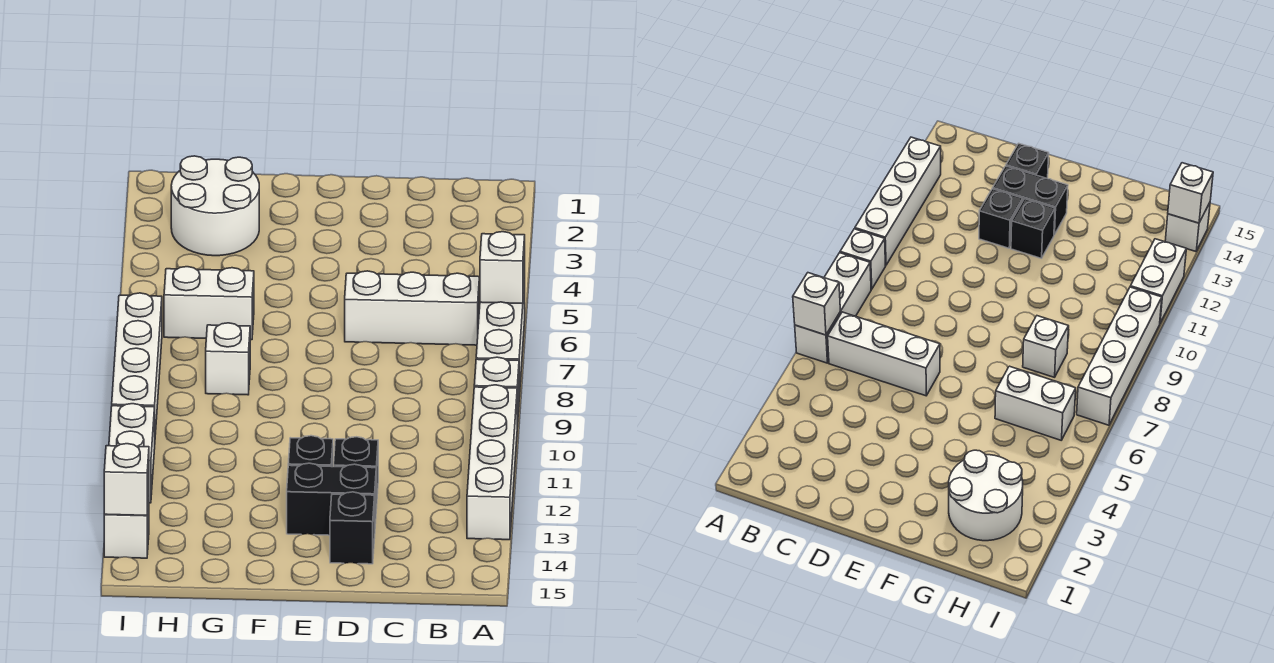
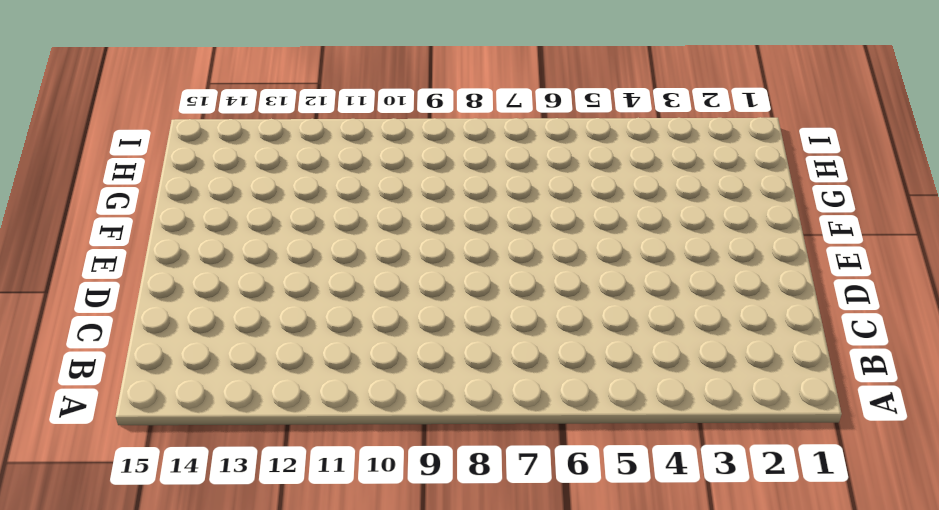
none -> white 1x3 brick [476,279,525,396]
none -> white 1x1 brick [474,357,519,426]
none -> white 1x4 brick [467,385,517,540]

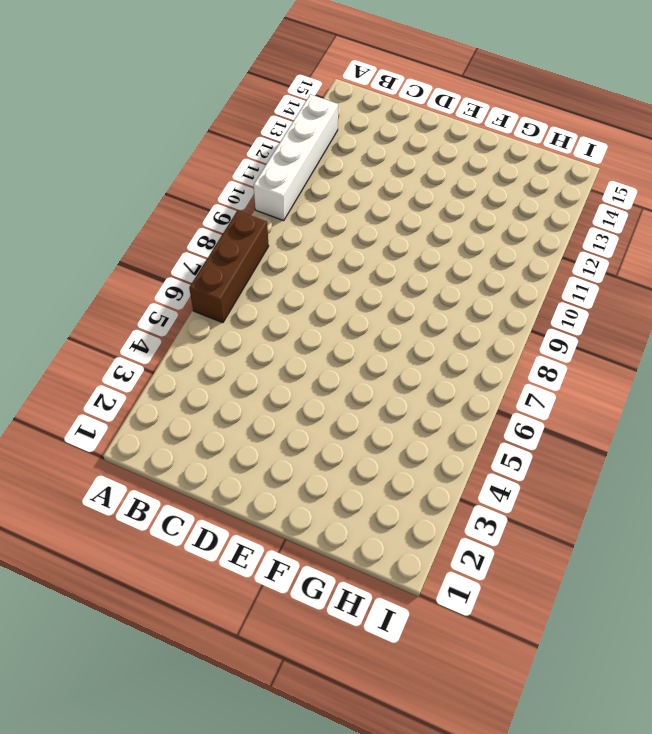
brown 1x3 brick [189,211,269,323] -> white 1x3 brick [476,279,525,396]
none -> white 1x1 brick [474,357,519,426]
none -> white 1x3 brick [345,271,479,345]
none -> black 1x1 brick [334,437,378,508]

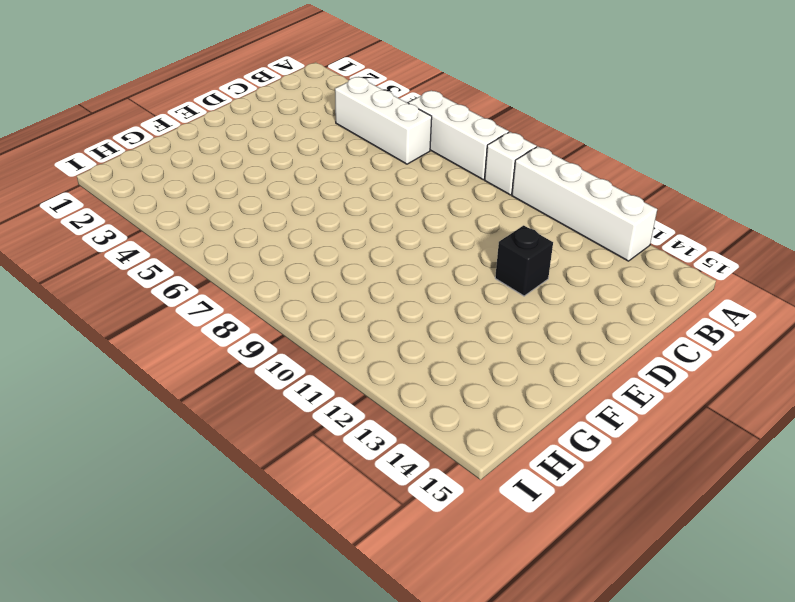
white 1x3 brick [335,77,432,164] -> white 1x3 brick turned to [345,271,479,345]
none -> black 1x2 brick [287,463,376,535]
none -> black 1x1 brick [330,492,375,564]
none -> black 1x1 brick [288,436,333,467]

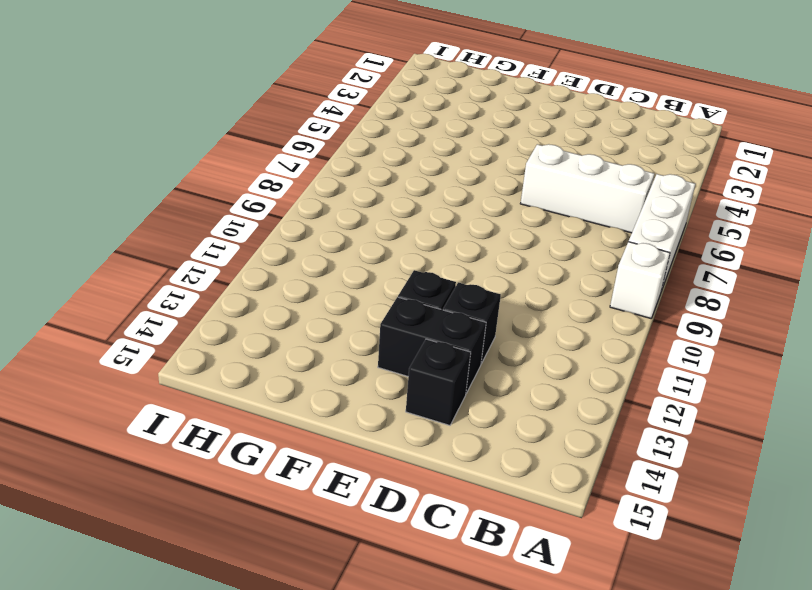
none -> white 1x4 brick [467,385,517,540]
none -> white 2x2 round brick [171,156,259,256]
none -> white 1x2 brick [164,267,254,340]

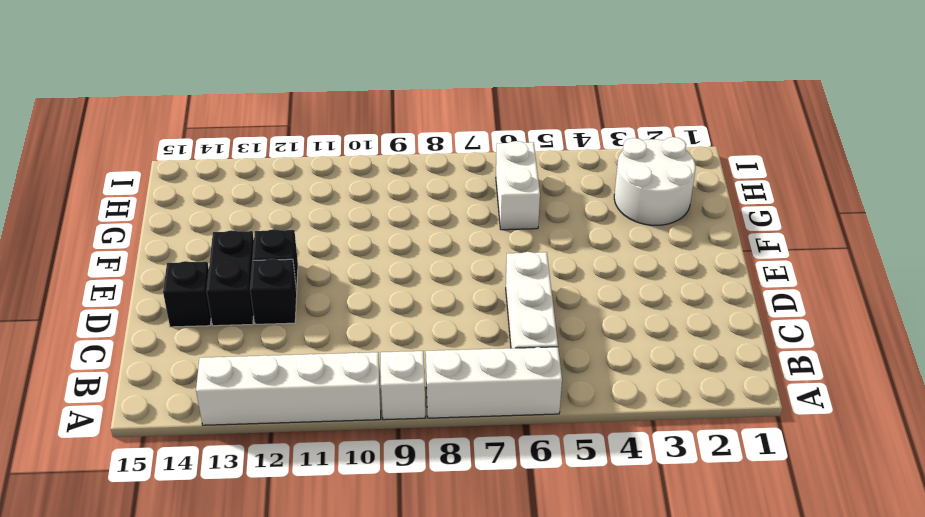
none -> white 1x1 brick [206,323,250,395]
none -> white 1x4 brick [112,293,162,434]
none -> white 1x2 brick [109,404,155,503]

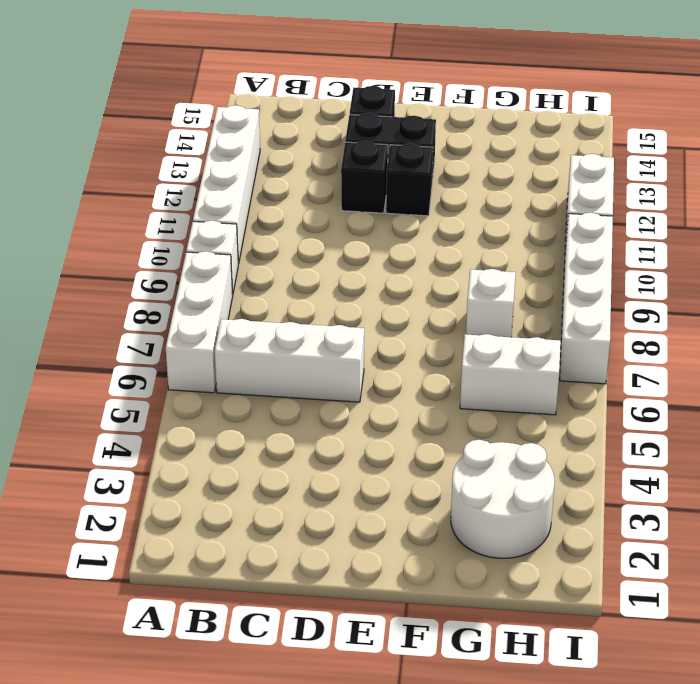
none -> white 1x1 brick [104,497,149,558]
none -> white 1x1 brick [480,232,525,304]
none -> white 1x1 brick [104,444,149,515]

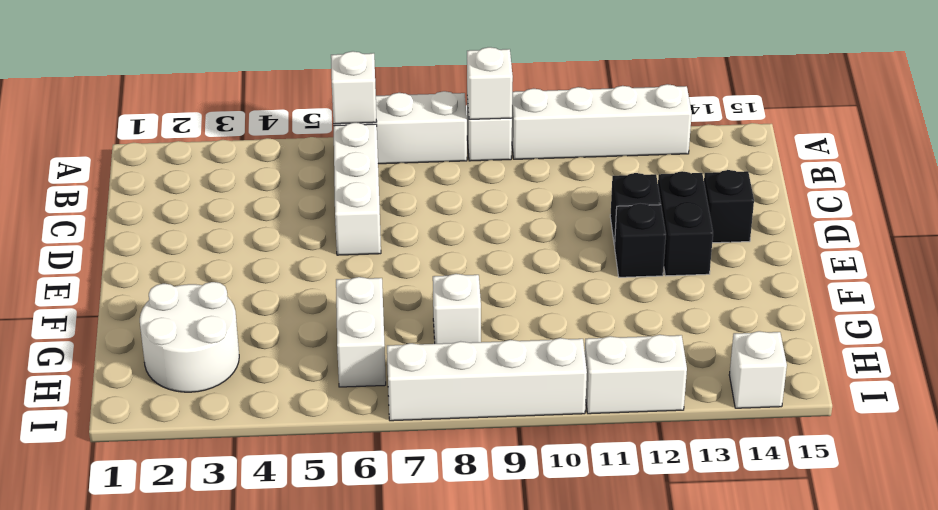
white 1x1 brick [467,47,513,119] -> white 1x1 brick moved to [104,444,149,515]

